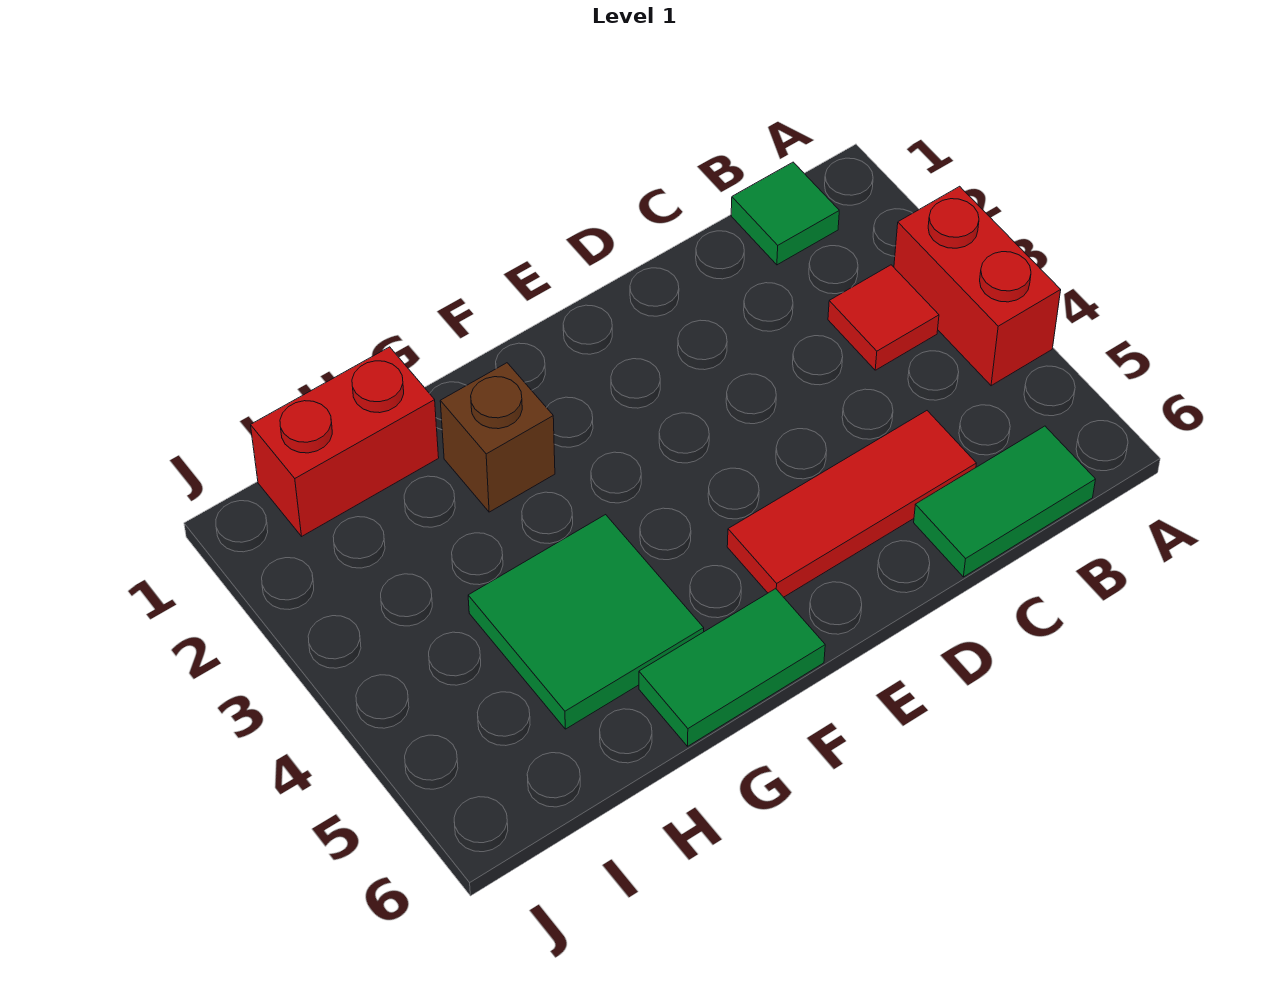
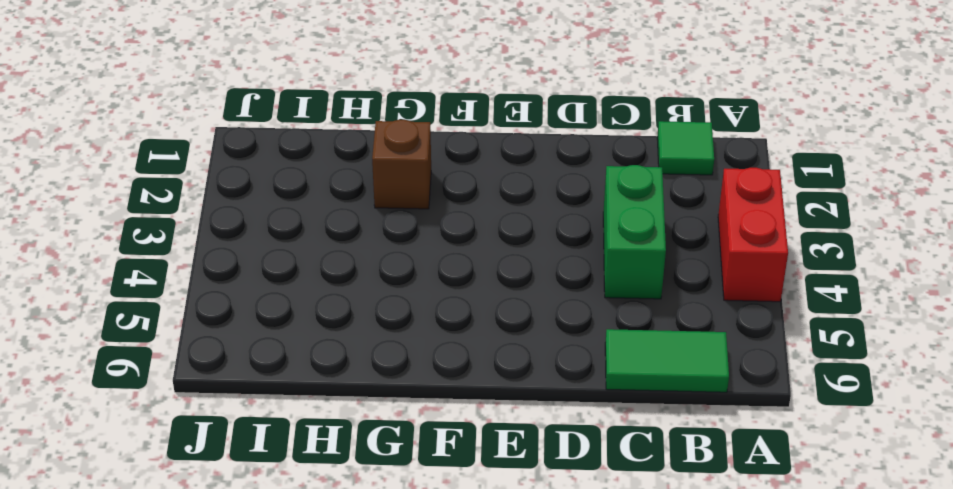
green 1x2 brick [603,165,666,299] -> none
none -> red 1x1 tile [828,265,939,370]
none -> red 1x3 tile [727,411,976,597]

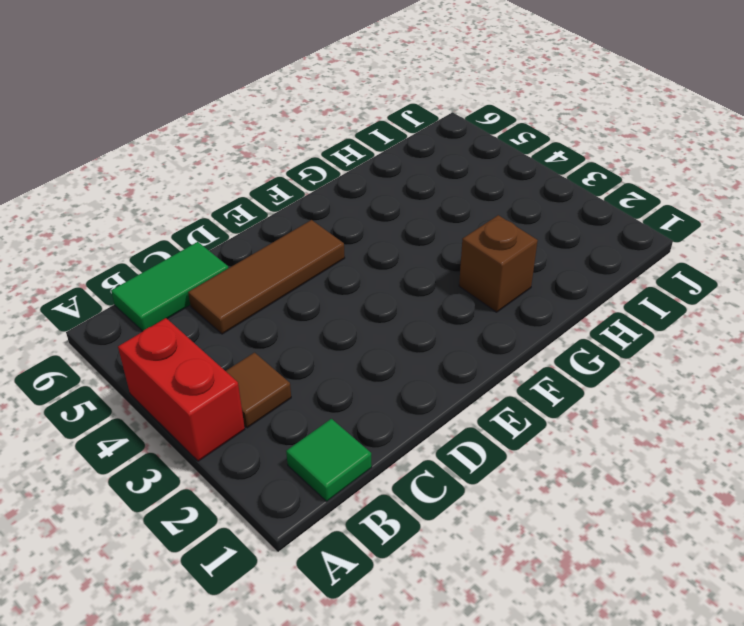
brown 1x1 tile [226,353,291,428] -> red 1x1 tile [828,265,939,370]
brown 1x3 tile [188,220,345,334] -> red 1x3 tile [727,411,976,597]
none -> green 1x2 tile [639,589,825,746]
none -> green 2x2 tile [468,515,704,729]

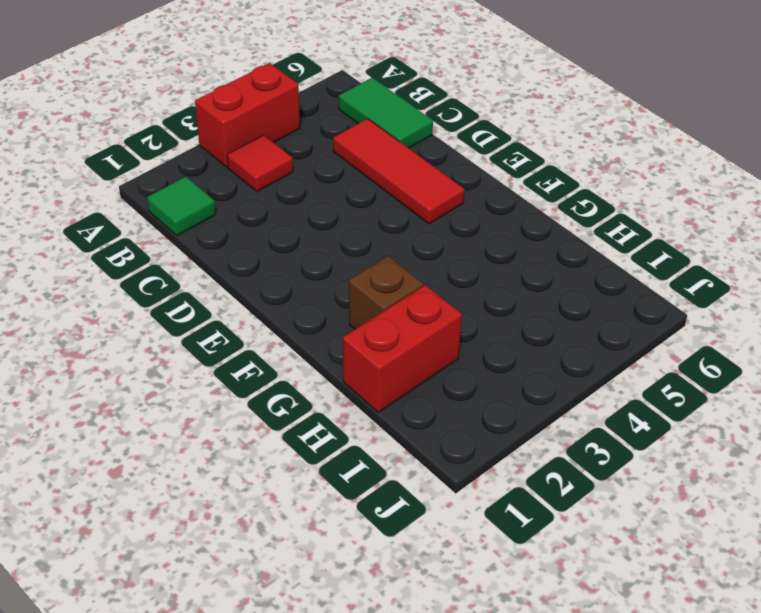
red 1x2 brick [343,285,462,412] -> red 1x2 brick turned to [251,347,439,536]
none -> green 1x2 tile [639,589,825,746]
none -> green 2x2 tile [468,515,704,729]

